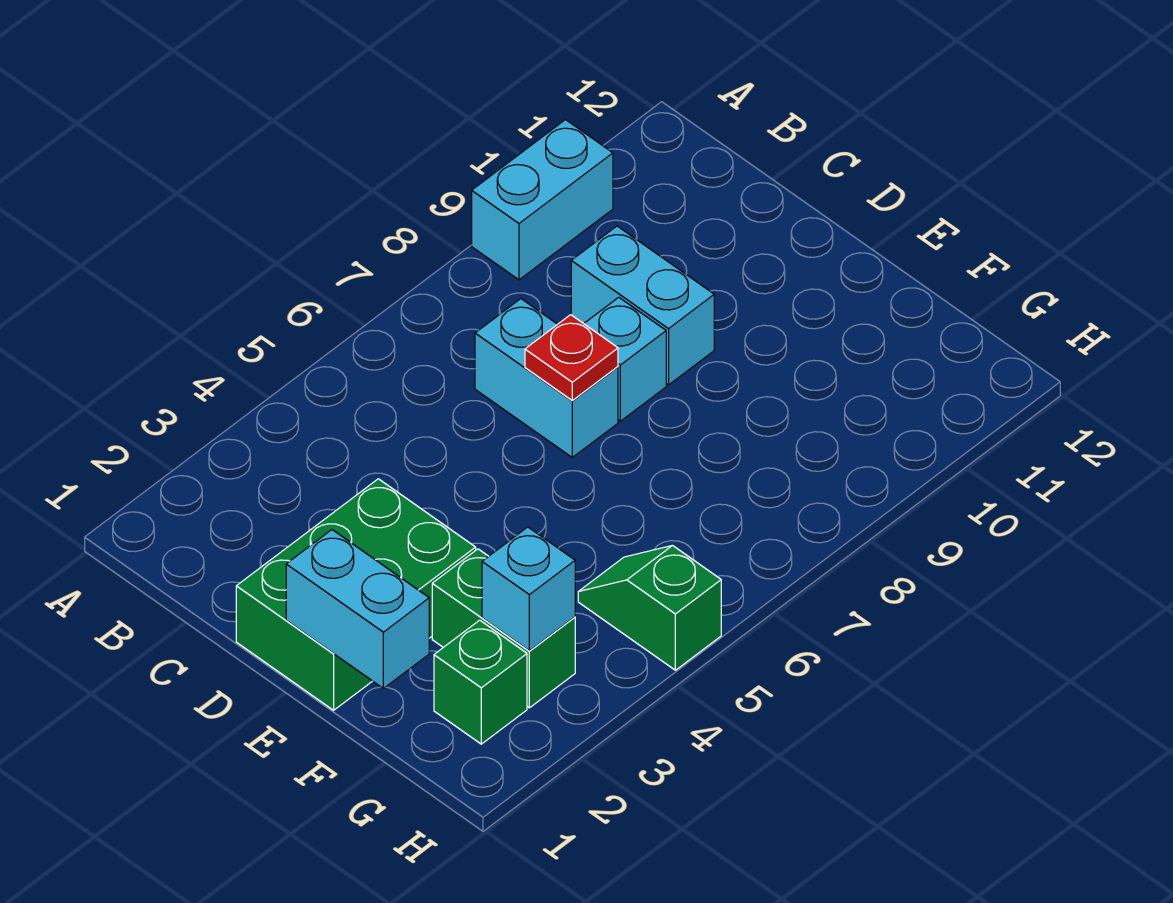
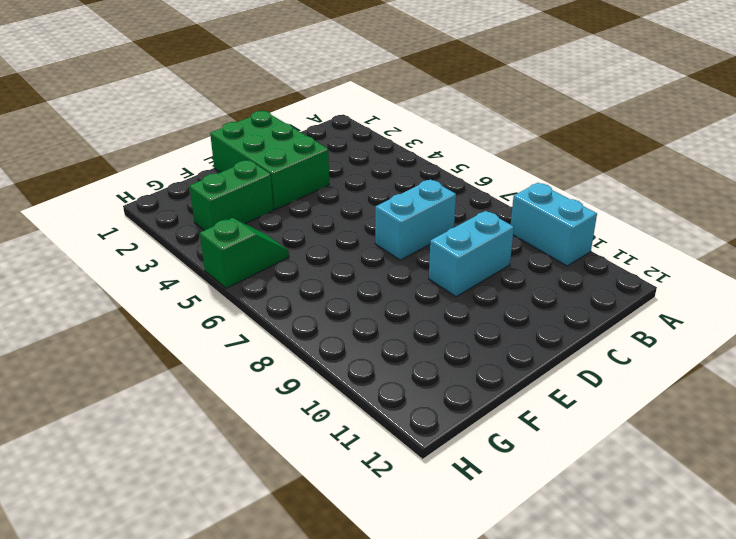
none -> cyan 1x1 brick [584,297,666,421]
none -> green 1x1 brick [434,620,527,744]

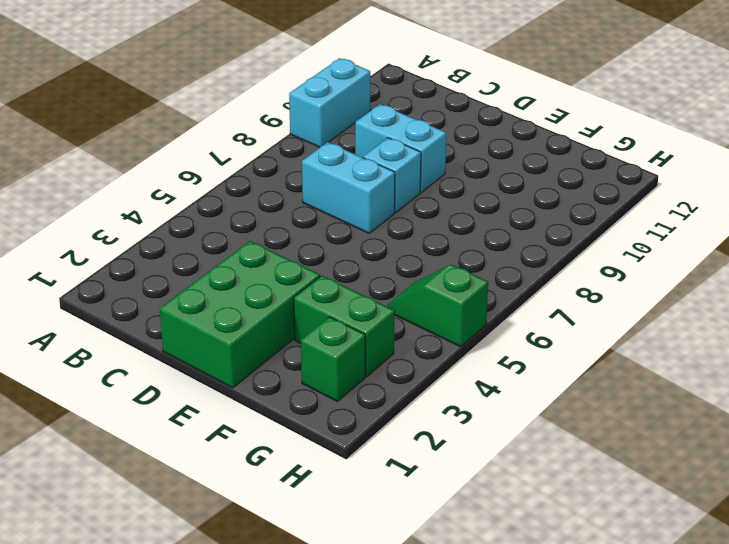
none -> red 1x1 plate [525,315,618,400]
none -> cyan 1x2 brick [286,530,429,688]

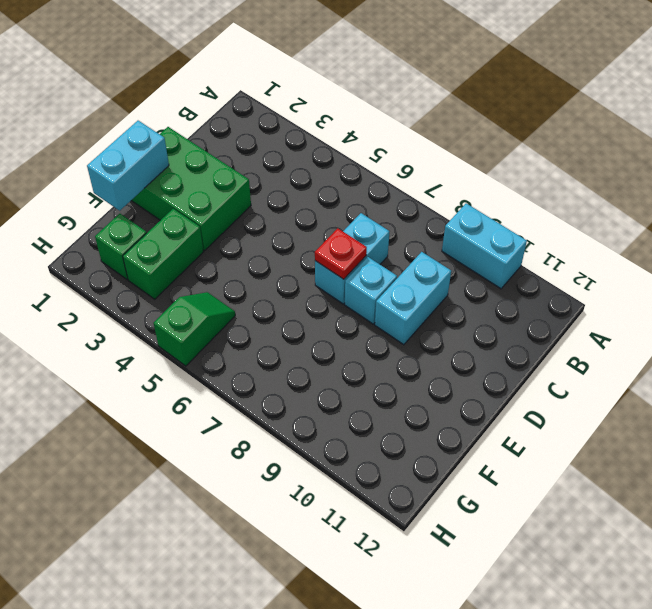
none -> cyan 1x1 brick [482,527,575,651]

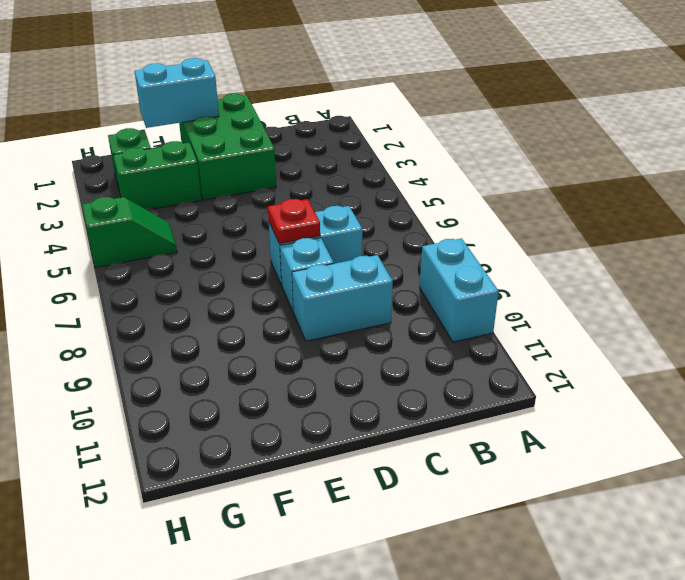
none -> cyan 1x1 brick [482,527,575,651]

